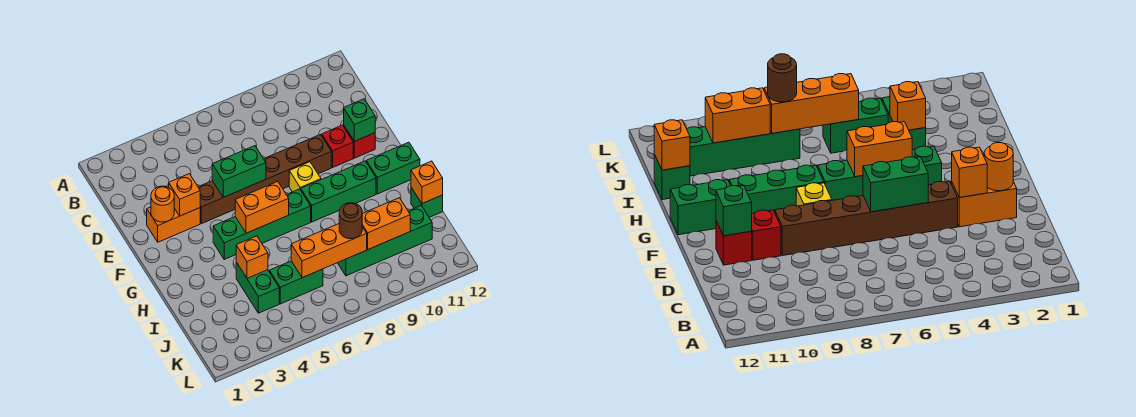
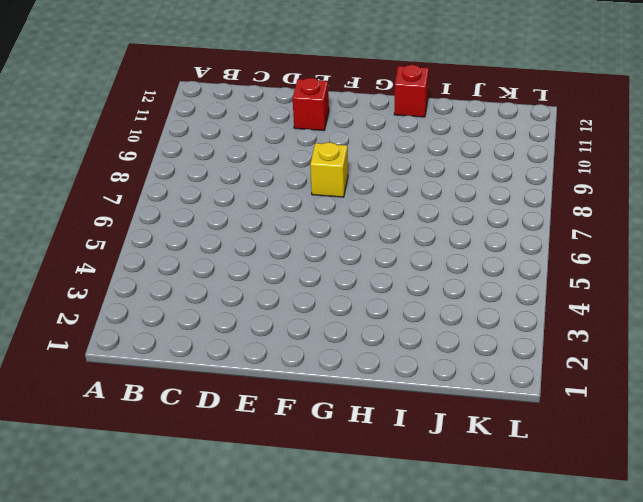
red 1x1 brick [394,65,429,117] -> red 1x1 brick moved to [322,125,353,167]
none -> orange 1x2 brick [147,207,200,242]
none -> brown 1x6 brick [198,135,331,224]
none -> green 1x4 brick [213,189,311,259]

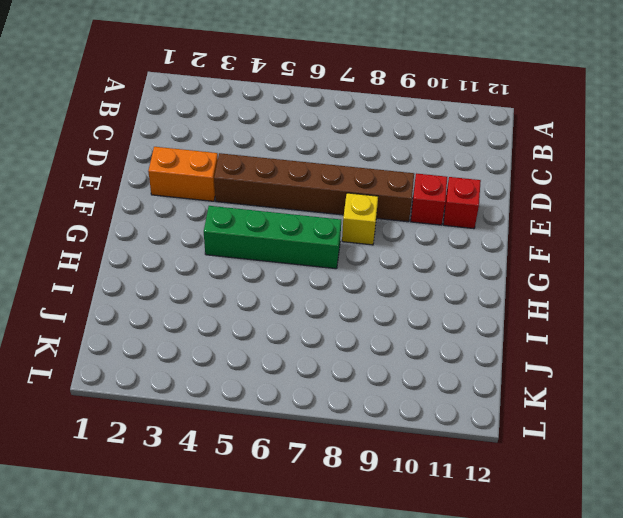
none -> green 1x3 brick [301,161,376,222]
none -> green 1x2 brick [366,142,420,194]
none -> green 1x2 brick [236,262,279,313]

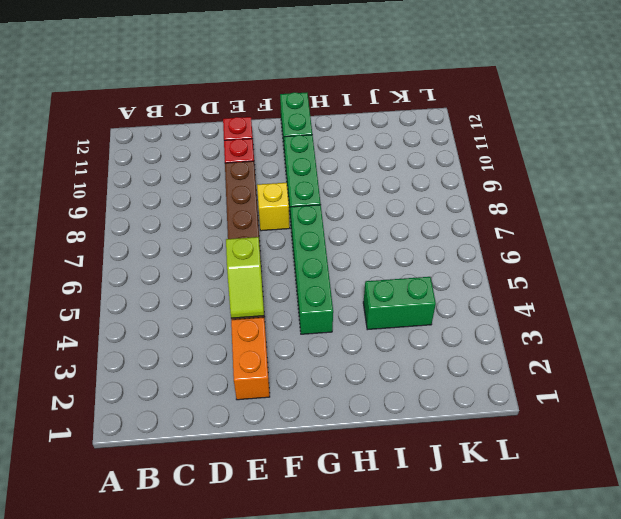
lime 1x2 slope [226,237,264,318] -> green 1x2 brick [212,146,266,197]
none -> green 1x1 brick [411,188,443,217]
none -> green 1x2 brick [269,261,323,304]
none -> green 1x4 brick [338,206,432,276]

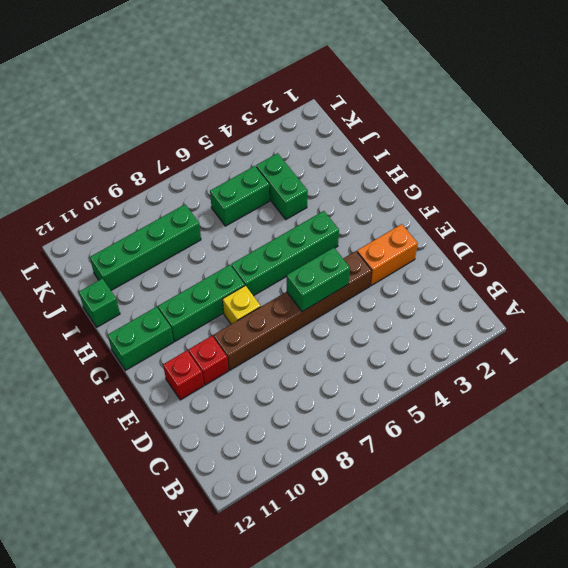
none -> orange 1x1 round brick [151,186,174,222]
none -> orange 1x1 brick [169,174,200,216]
none -> green 1x1 brick [344,99,375,141]

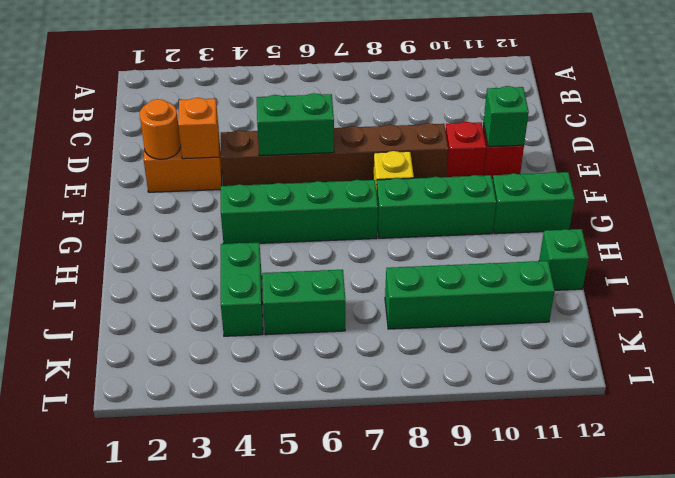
none -> orange 1x2 brick [235,181,289,233]
none -> orange 1x1 brick [236,236,268,278]
none -> orange 1x1 brick [411,161,443,204]

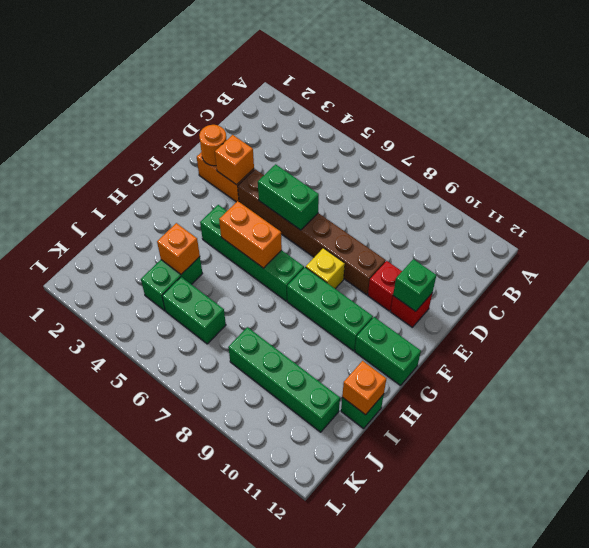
none -> orange 1x3 brick [291,224,367,278]
none -> orange 1x2 brick [362,198,410,249]
none -> brown 1x1 round brick [339,203,362,239]

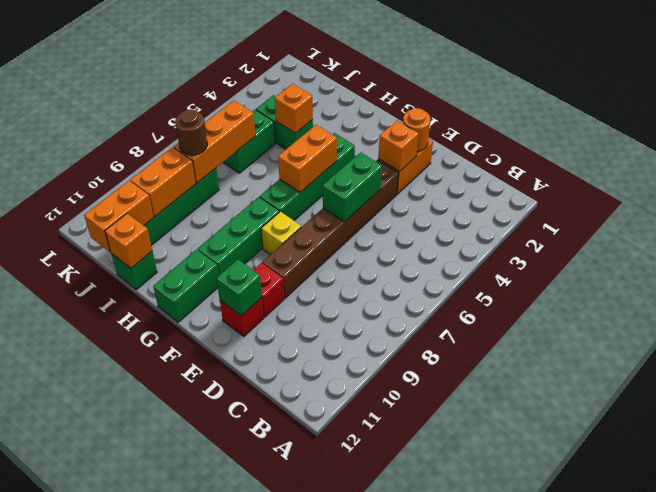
orange 1x2 brick [84,181,154,252] -> none

